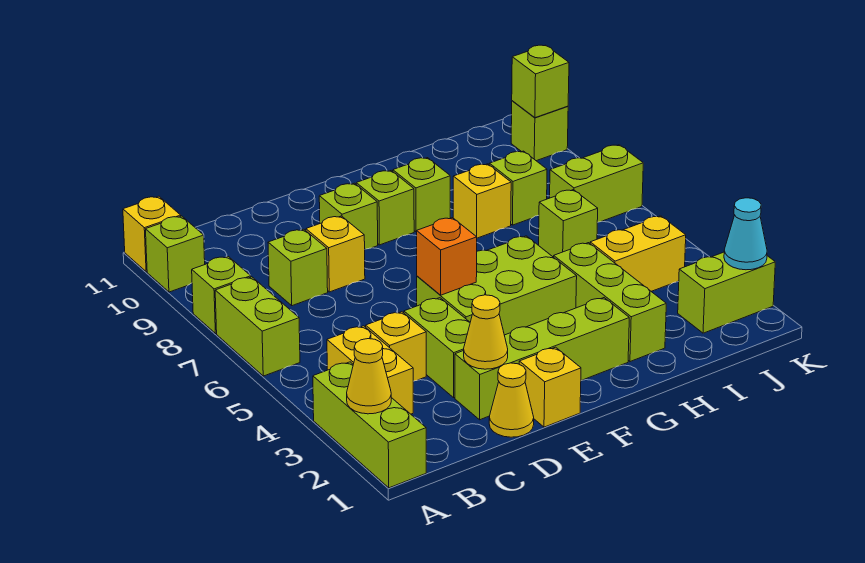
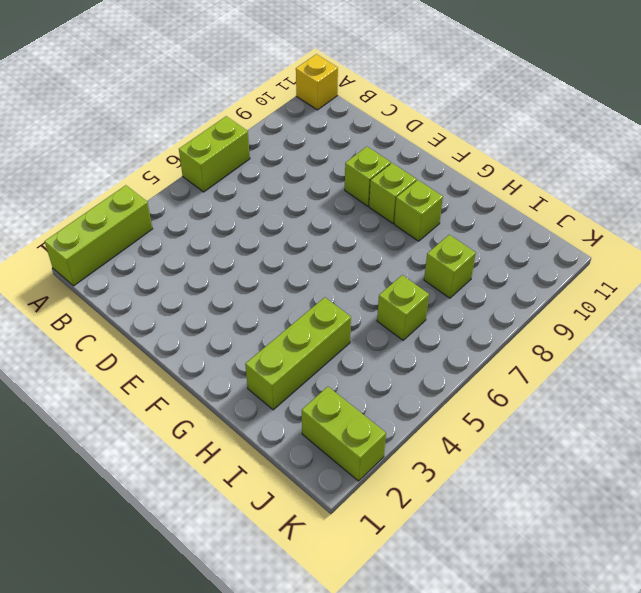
none -> lime 1x1 brick [192,257,251,333]
none -> lime 1x1 brick [146,216,205,292]
none -> yellow 1x2 brick [327,326,413,414]
none -> yellow 1x1 brick [366,312,426,381]

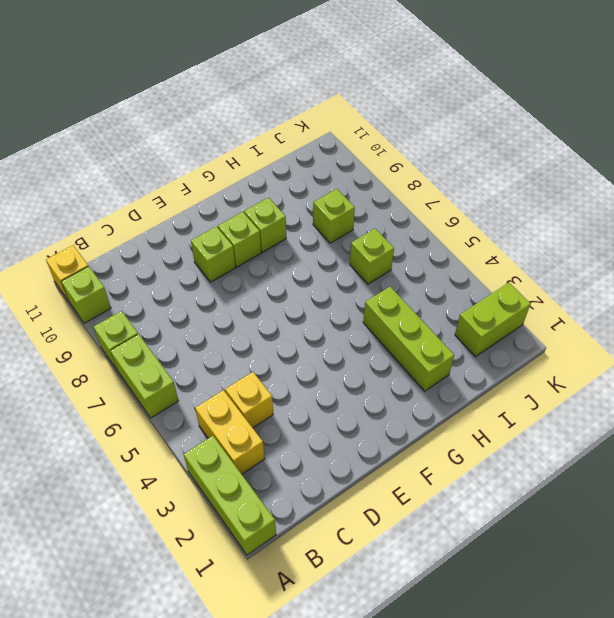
none -> lime 1x1 brick [268,229,328,306]
none -> yellow 1x1 cone [489,363,534,437]
none -> lime 1x4 brick [455,298,629,420]
none -> lime 1x2 brick [404,298,470,398]

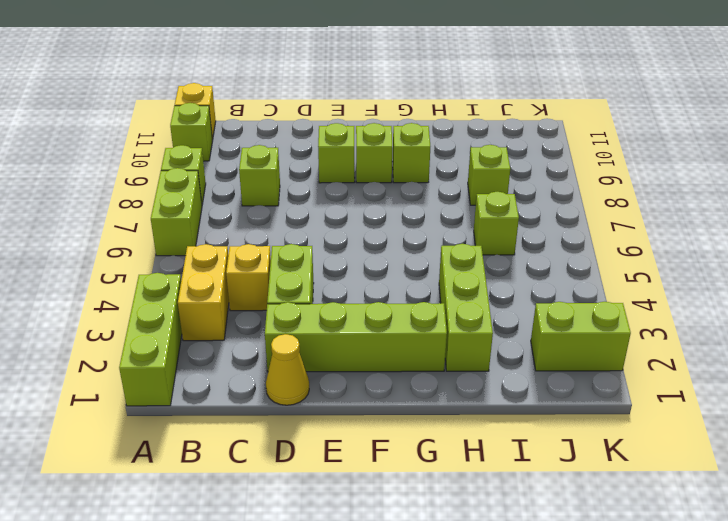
none -> yellow 1x1 brick [306,216,365,292]
none -> yellow 1x1 brick [519,347,581,427]
none -> lime 2x3 brick [417,236,577,335]
none -> yellow 1x1 brick [453,164,511,238]

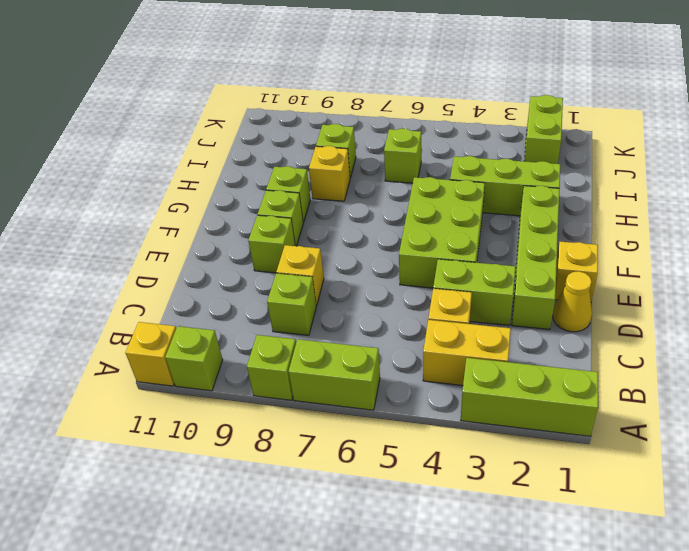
none -> yellow 1x2 brick [590,216,686,291]
none -> lime 1x2 brick [550,145,643,222]
none -> lime 1x1 brick [511,101,568,161]
none -> yellow 1x1 cone [347,339,391,414]

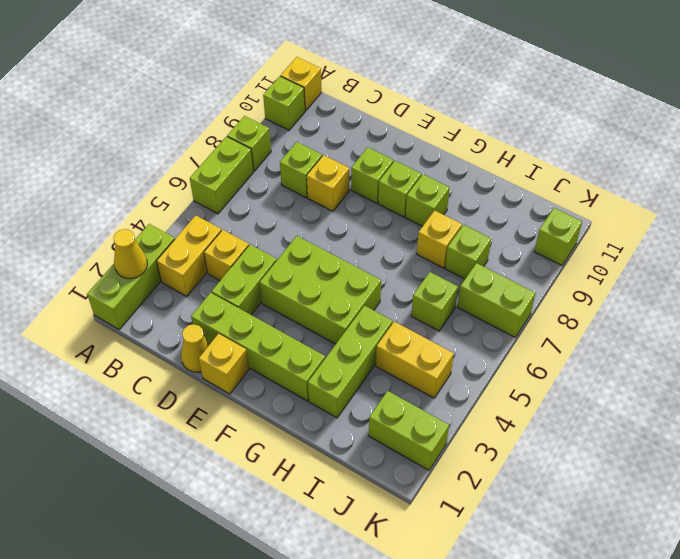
none -> yellow 1x1 cone [464,295,508,369]
none -> orange 1x1 brick [417,218,477,295]
none -> cyan 1x1 cone [724,198,767,270]
none -> lime 1x1 brick [512,45,569,118]

